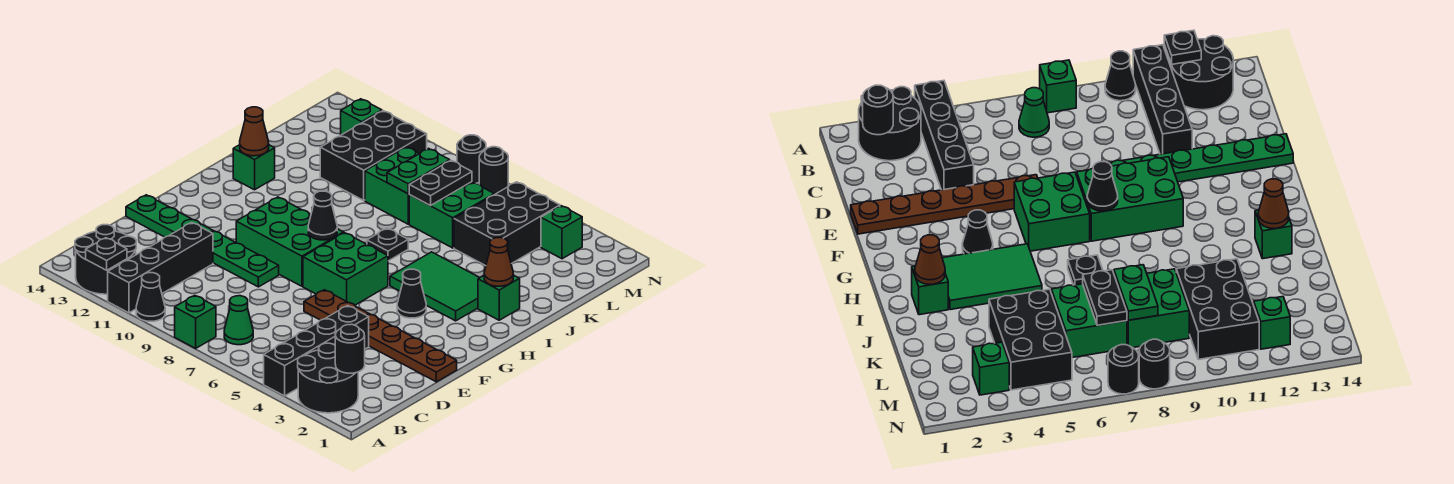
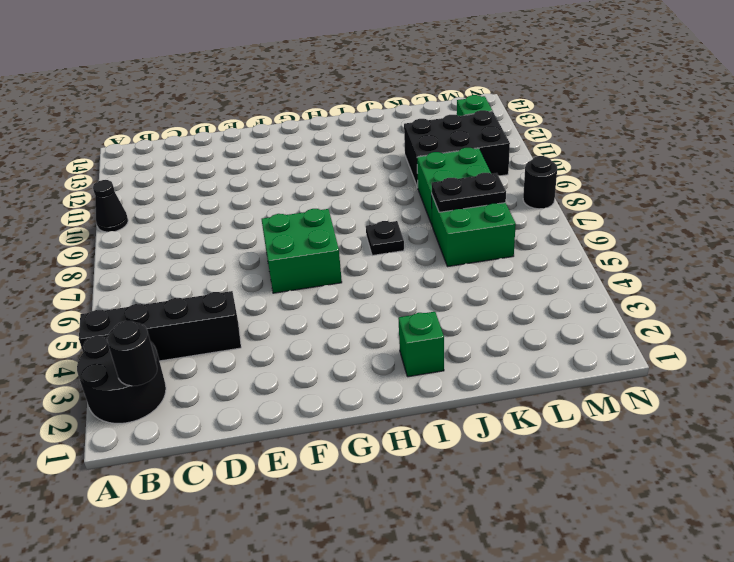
none -> green 1x1 brick [175,295,216,348]
none -> black 1x4 brick [108,223,213,313]
none -> black 2x2 round brick [75,225,136,294]
none -> green 1x1 cone [224,296,253,345]

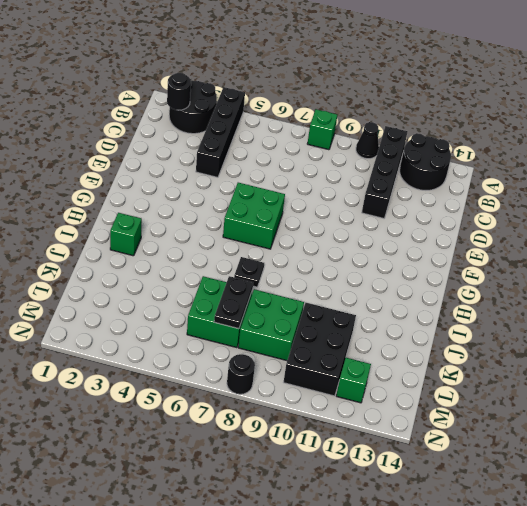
none -> green 1x1 cone [224,296,253,345]
none -> brown 1x6 plate [304,290,457,382]
none -> green 1x6 plate [126,195,279,287]
none -> green 2x3 brick [236,197,344,286]

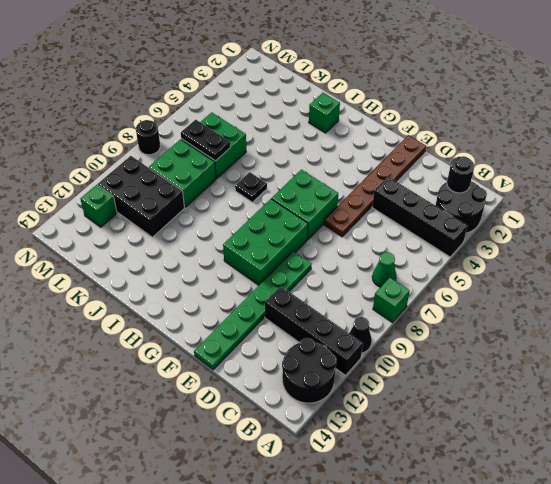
none -> black 1x1 cone [397,269,426,318]
none -> green 2x3 tile [390,252,480,321]
none -> green 1x1 brick [233,145,275,190]
none -> black 2x3 brick [454,182,560,266]

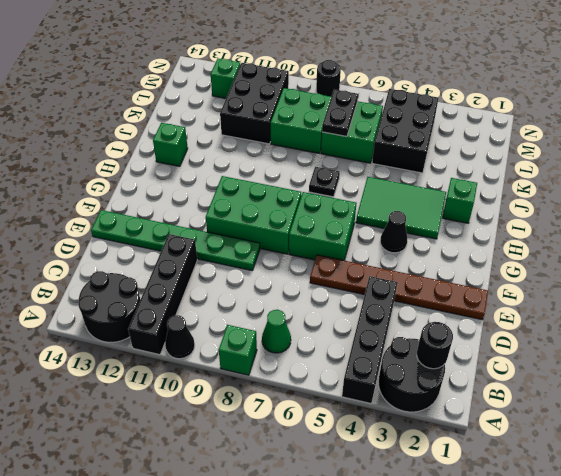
none -> green 1x1 brick [541,206,582,259]
none -> black 1x1 round brick [479,147,508,195]
none -> black 1x1 plate [86,238,127,270]
none -> black 1x1 cone [308,191,337,240]

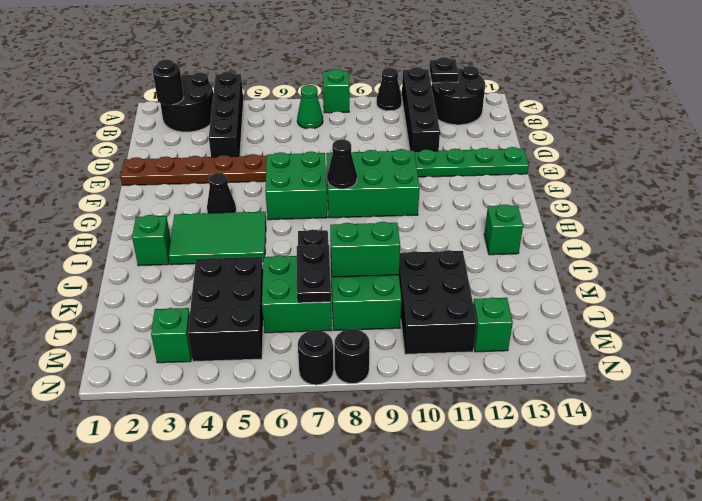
green 1x2 brick [330,222,400,277] -> green 1x2 plate [387,148,450,194]
none -> brown 1x1 cone [484,238,513,286]
none -> brown 1x1 cone [240,107,269,156]

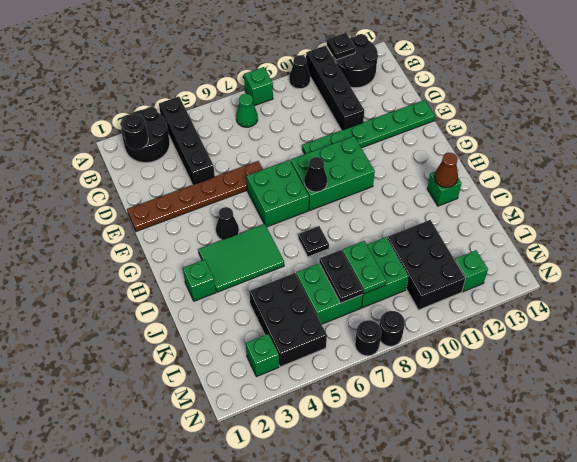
none -> brown 1x1 cone [484,238,513,286]

